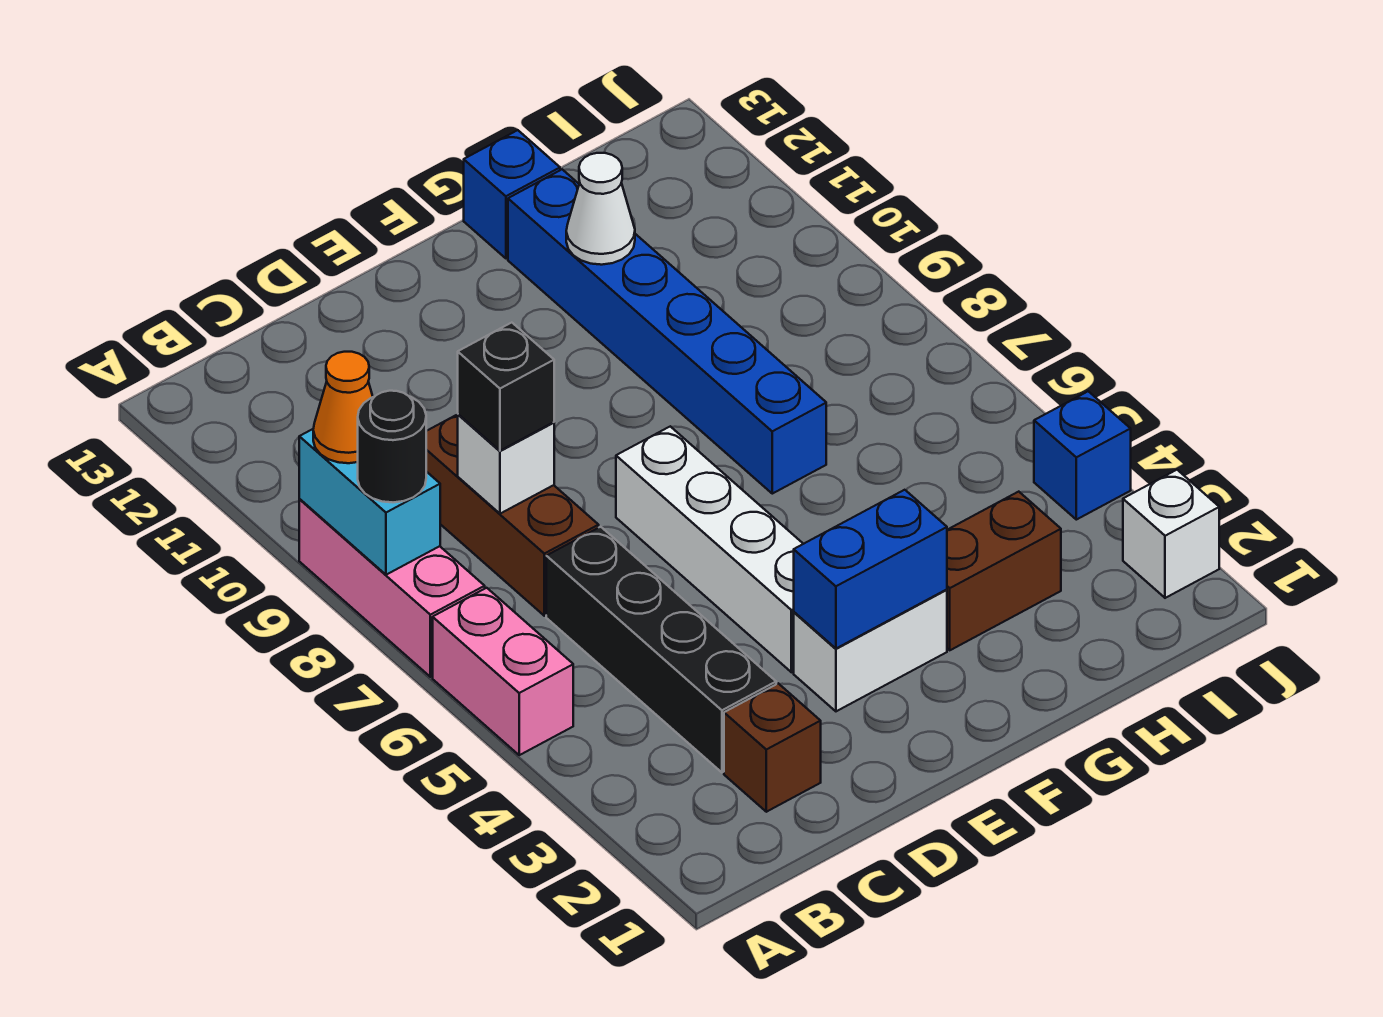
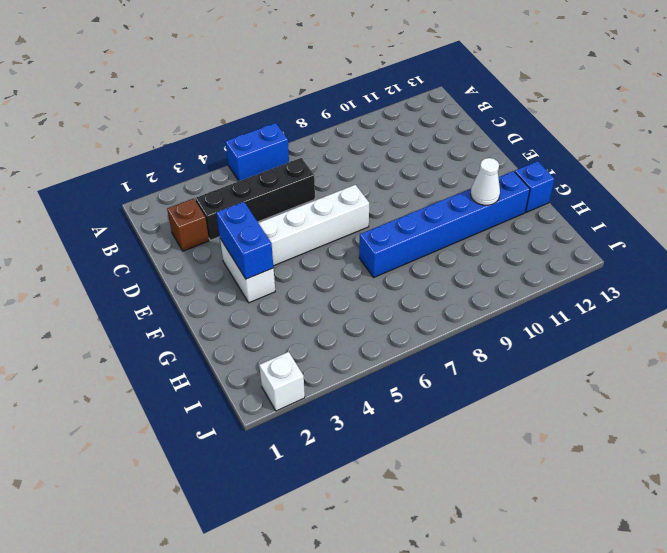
blue 1x2 brick [225,123,289,181] -> pink 1x2 brick [433,588,573,755]
none -> pink 1x3 brick [299,499,485,677]
none -> brown 1x3 brick [426,414,599,616]
none -> brown 1x2 brick [947,492,1061,650]

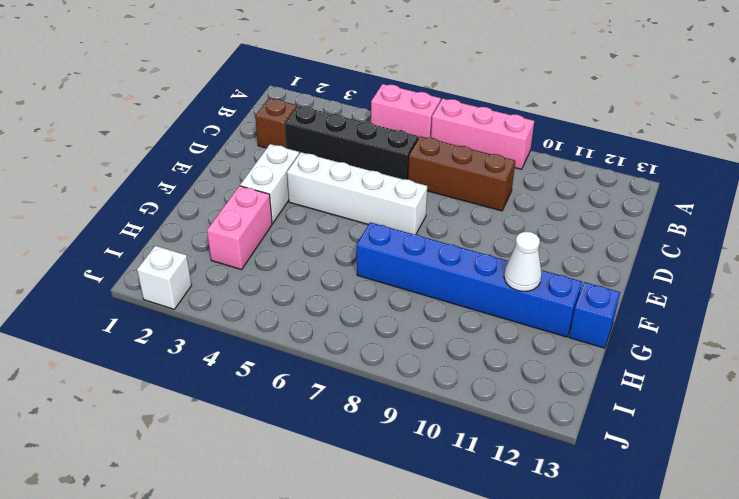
pink 1x2 brick [207,186,272,270] -> brown 1x2 brick [947,492,1061,650]
none -> blue 1x1 brick [1034,391,1131,520]
none -> cyan 1x2 brick [299,429,440,575]
none -> white 1x1 brick [458,414,554,514]

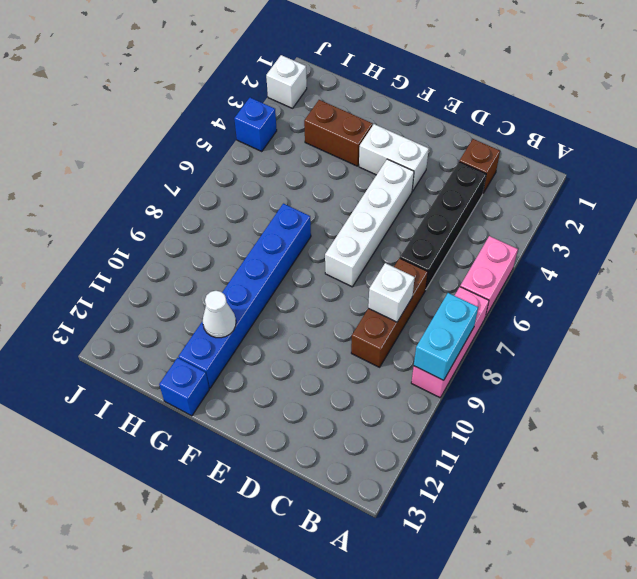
none -> blue 1x2 brick [794,490,947,648]
none -> black 1x1 round brick [358,391,426,502]
none -> orange 1x1 cone [313,352,373,463]

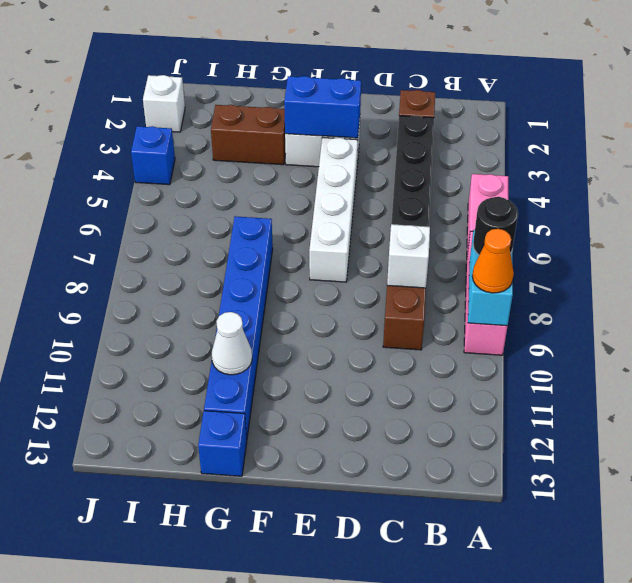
none -> black 1x1 brick [458,323,554,451]

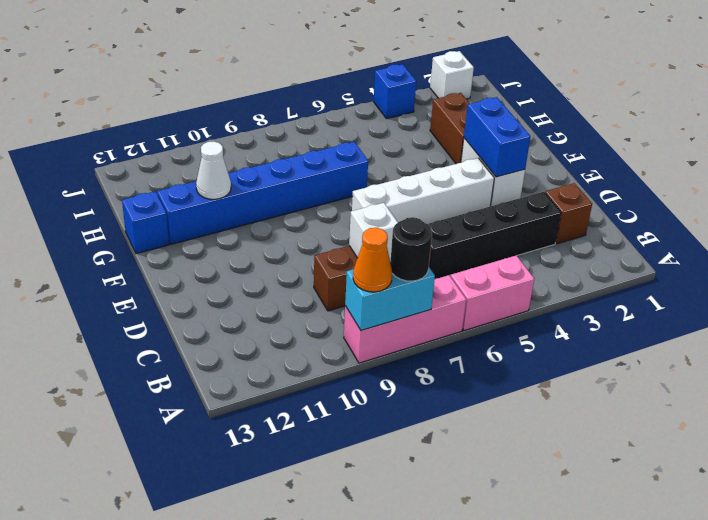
none -> black 1x1 brick [458,323,554,451]

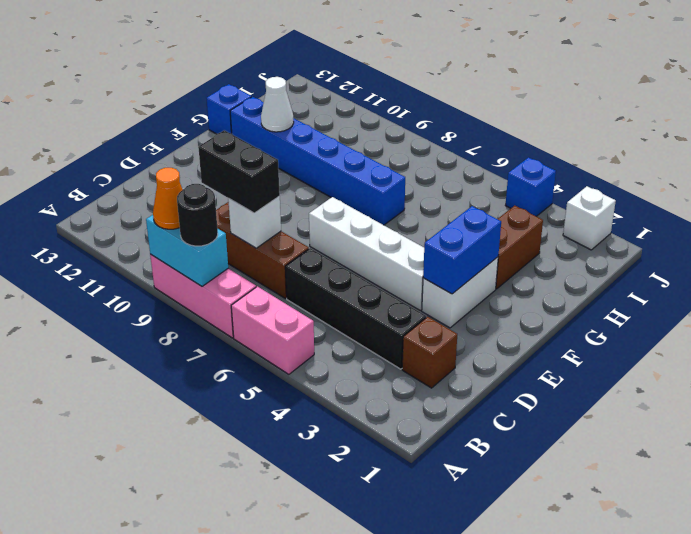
black 1x2 brick [198,130,280,213] -> black 1x1 brick [458,323,554,451]

